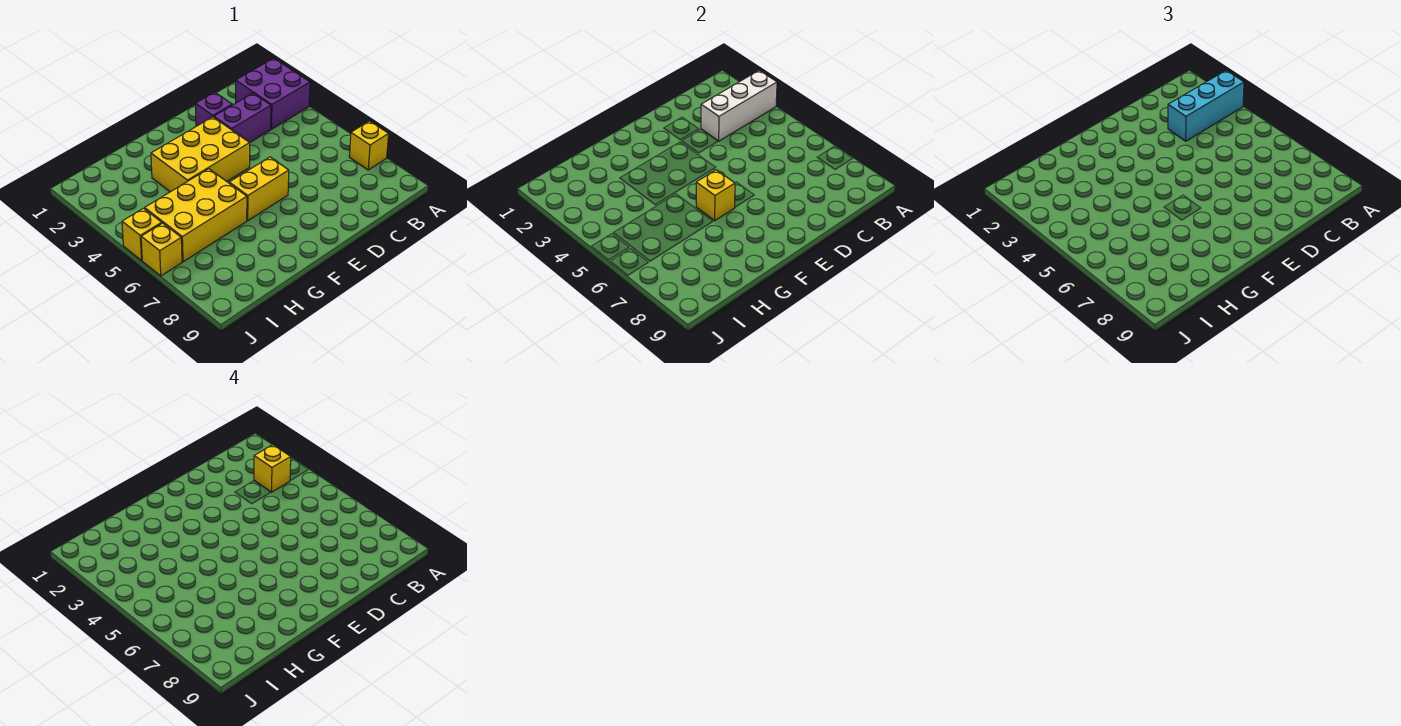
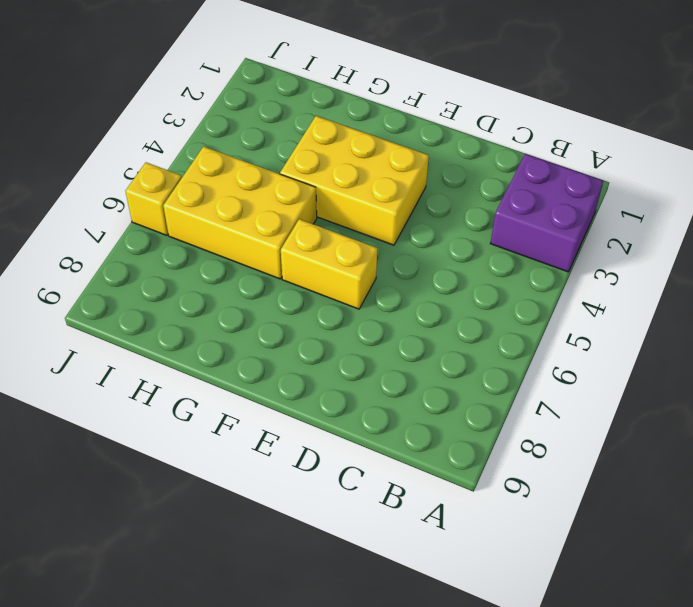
none -> yellow 1x1 brick [349,121,389,170]
none -> purple 1x2 brick [214,93,271,143]
none -> purple 1x1 brick [195,92,232,126]

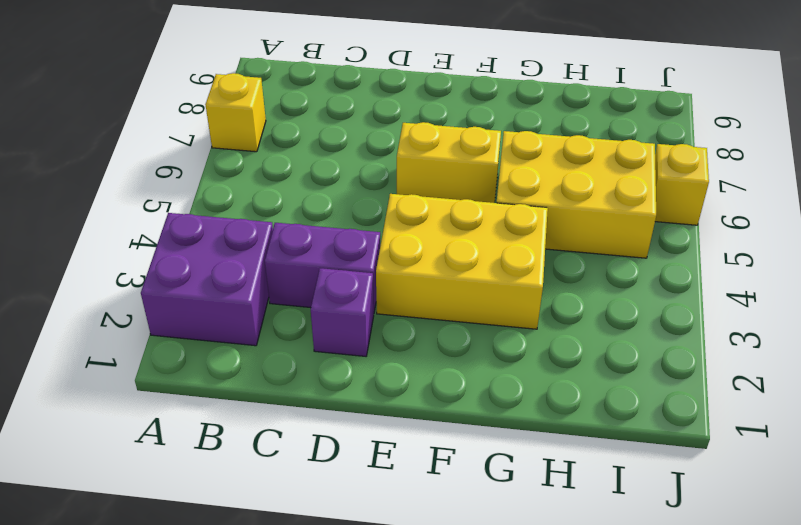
none -> yellow 1x1 brick [122,208,162,260]
none -> white 1x3 brick [701,70,777,141]
none -> yellow 1x1 brick [696,170,735,220]

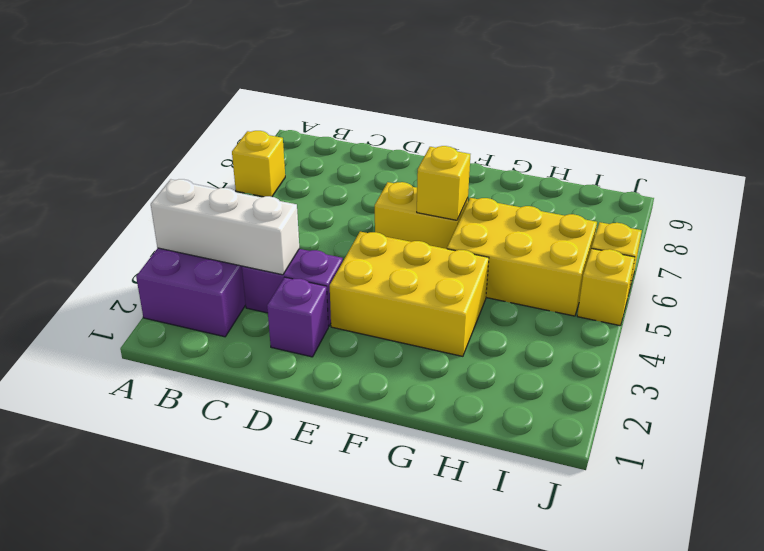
none -> cyan 1x3 brick [1168,70,1244,141]
none -> yellow 1x1 brick [254,445,291,492]

